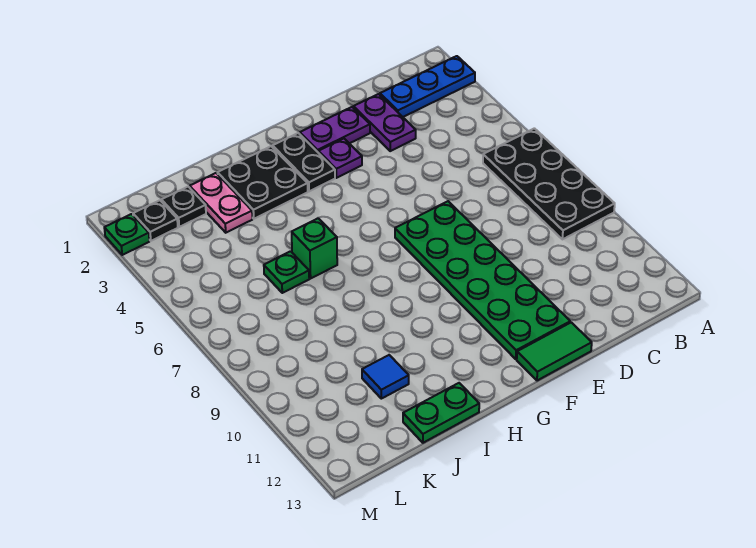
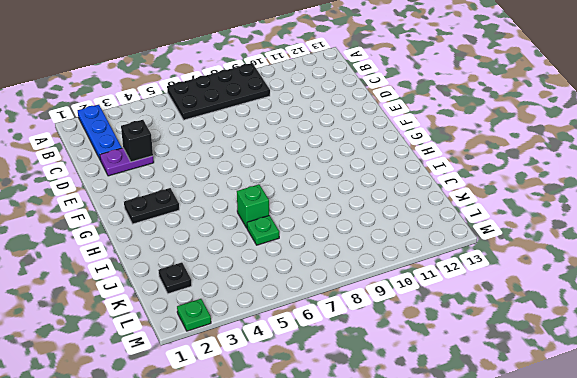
black 1x1 brick [121,120,153,162] -> none
none -> purple 1x2 plate [300,107,370,152]
none -> green 2x6 plate [395,201,570,359]
none -> green 1x2 tile [517,322,592,381]

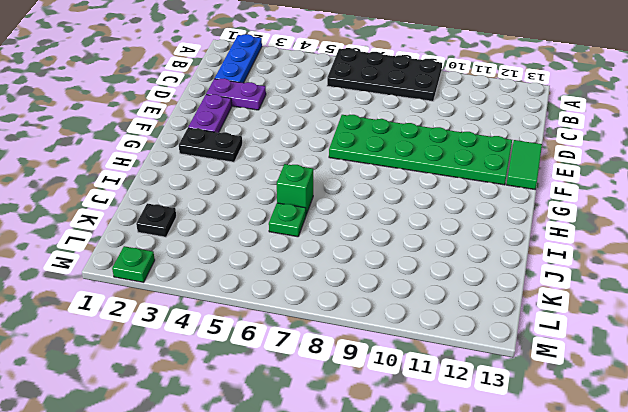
none -> purple 1x1 plate [318,139,362,178]
none -> black 2x2 plate [218,146,308,219]
none -> green 1x2 plate [403,383,479,443]

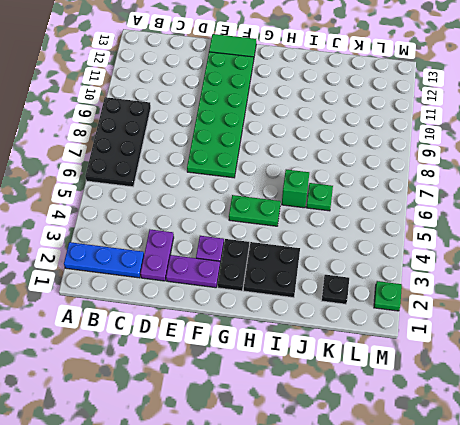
green 1x2 plate [229,195,281,226] -> green 1x2 plate moved to [403,383,479,443]
none -> pink 1x2 plate [190,173,252,233]
none -> blue 1x1 tile [362,355,409,399]
none -> black 1x1 plate [133,200,178,241]

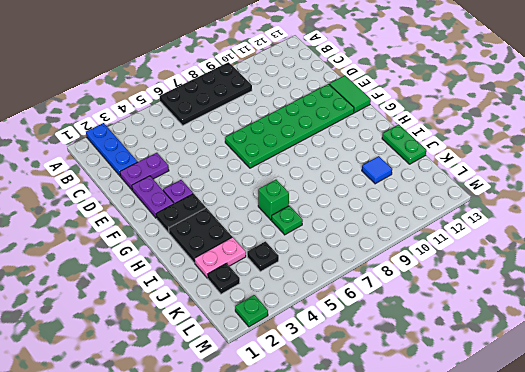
black 1x1 plate [247,241,279,272] -> black 1x1 plate moved to [133,200,178,241]

